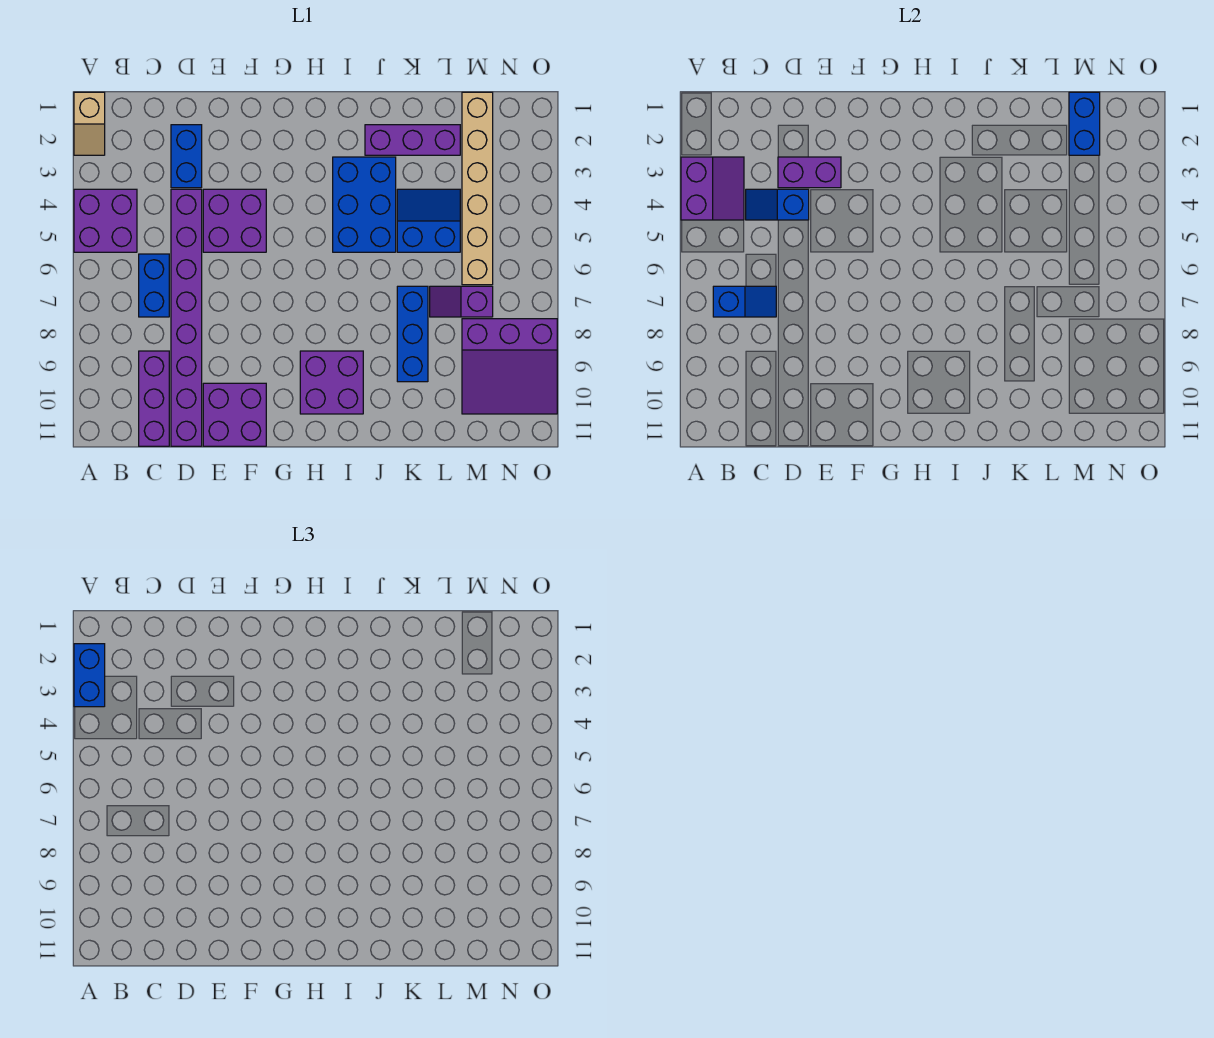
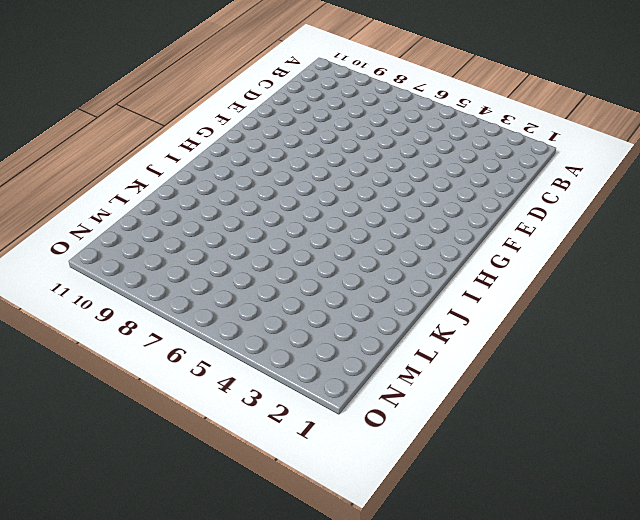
none -> tan 1x2 slope [74,92,105,155]
none -> purple 2x2 brick [74,189,137,252]
none -> blue 1x2 brick [139,254,169,317]

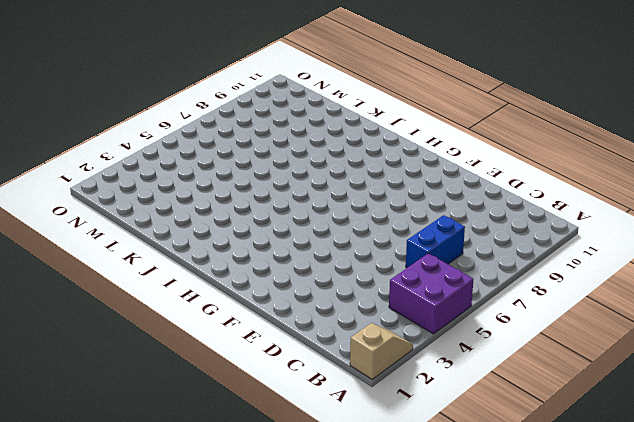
none -> purple 1x3 brick [139,351,169,446]
none -> blue 1x2 brick [171,125,202,188]
none -> purple 1x8 brick [171,189,202,446]

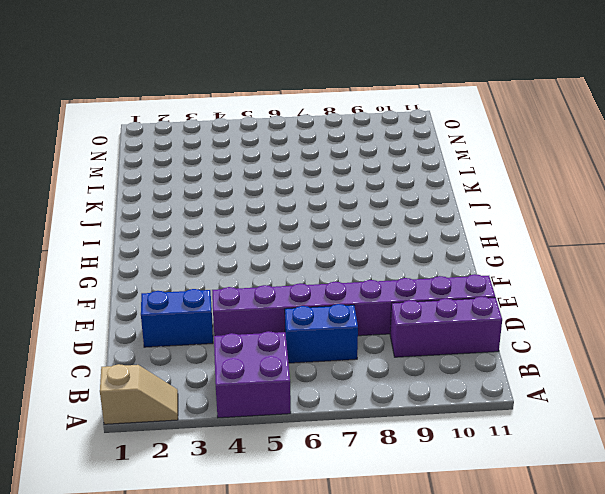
none -> purple 2x2 brick [203,189,266,252]
none -> purple 2x2 brick [203,383,266,446]
none -> purple 2x2 brick [300,351,363,414]

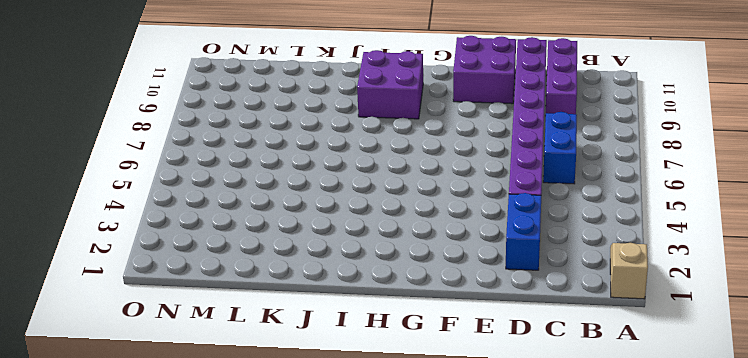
none -> purple 2x2 brick [74,189,137,252]
none -> purple 2x2 brick [203,189,266,252]
none -> blue 2x3 brick [333,157,396,252]

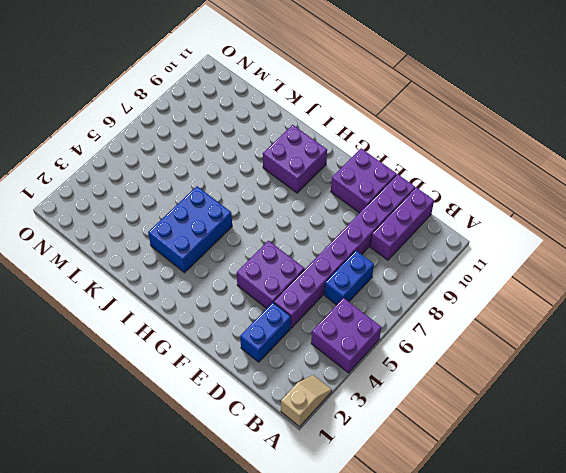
none -> purple 1x3 brick [365,125,460,155]
none -> blue 2x2 slope [397,189,460,252]
none -> blue 1x3 brick [397,286,428,382]

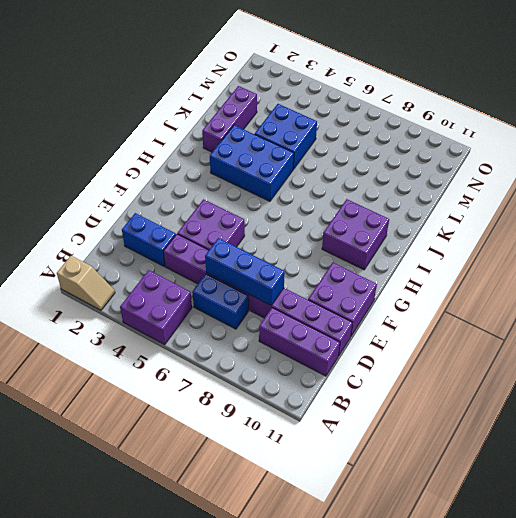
blue 1x3 brick [205,238,285,306] -> blue 1x3 brick moved to [397,286,428,382]
blue 2x2 brick [255,104,317,169] -> blue 2x2 slope [397,189,460,252]
none -> purple 1x2 slope [430,286,493,317]
none -> tan 1x6 brick [462,92,493,285]
none -> purple 3x3 slope [462,319,557,414]

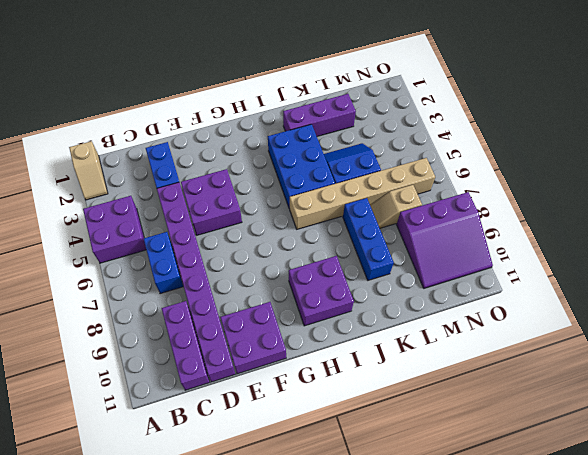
tan 1x6 brick [290,158,435,229] -> tan 1x6 brick turned to [462,92,493,285]
tan 1x2 slope [370,185,422,228] -> purple 1x2 slope [430,286,493,317]
none -> purple 2x2 slope [681,157,744,220]
none -> blue 1x2 slope [713,286,776,317]
none -> blue 1x2 slope [746,189,809,220]

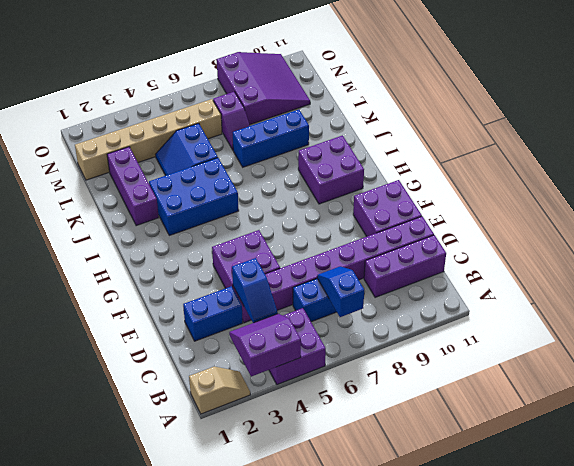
none -> purple 1x2 brick [778,157,841,188]
none -> blue 1x2 brick [1069,92,1100,155]
none -> blue 1x2 brick [74,644,105,707]

